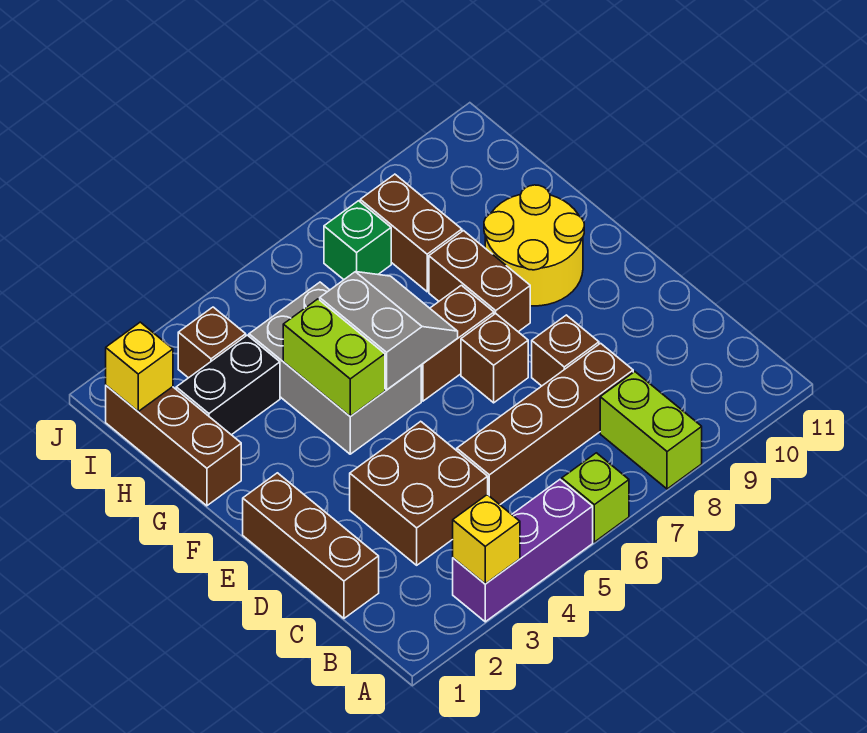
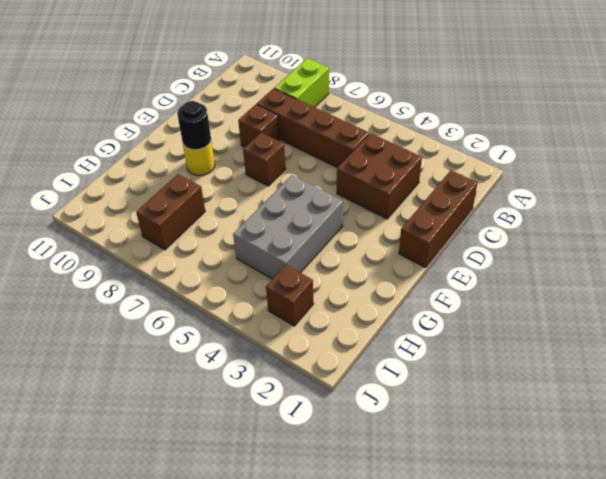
yellow 1x1 round brick [183,141,215,176] -> yellow 2x2 round brick [484,185,584,306]
black 1x1 round brick [177,101,211,150] -> none
none -> purple 1x3 brick [453,480,593,622]
none -> lime 1x1 brick [562,453,629,542]
none -> brown 1x2 brick [421,285,494,401]

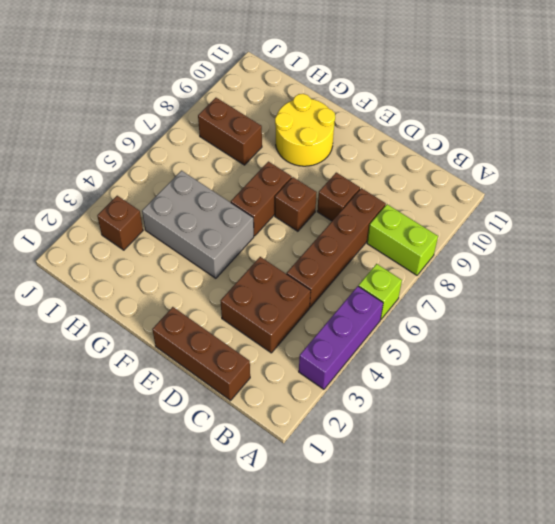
none -> brown 1x2 brick [429,231,530,332]
none -> brown 1x3 brick [106,386,241,506]
none -> black 1x2 brick [176,335,280,435]

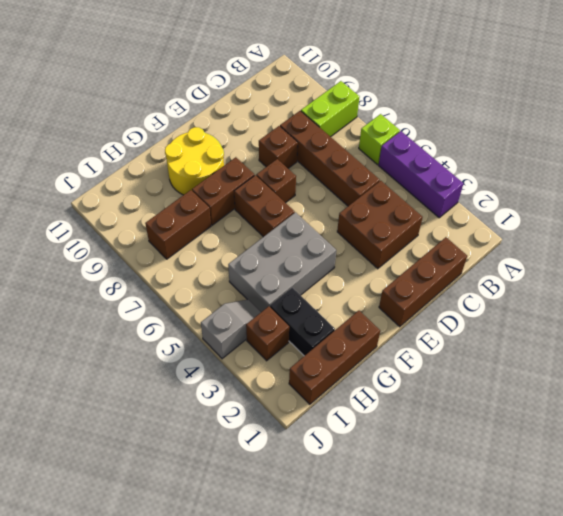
grey 1x2 slope [201,300,261,359] -> none
none -> green 1x1 brick [324,201,391,280]
none -> yellow 1x1 brick [453,495,520,584]
none -> lime 1x2 brick [283,299,385,416]

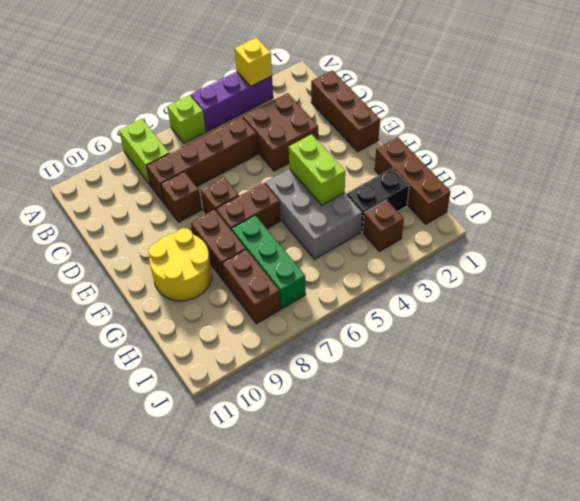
green 1x3 brick [232,215,306,309] -> green 1x1 brick [324,201,391,280]
none -> grey 2x2 slope [320,272,458,390]
none -> yellow 1x1 brick [106,322,173,411]

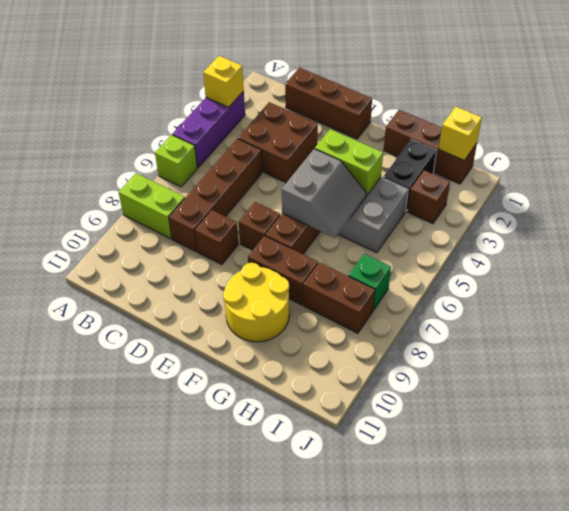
grey 2x2 slope [282,149,366,238] -> grey 2x2 slope turned to [320,272,458,390]

